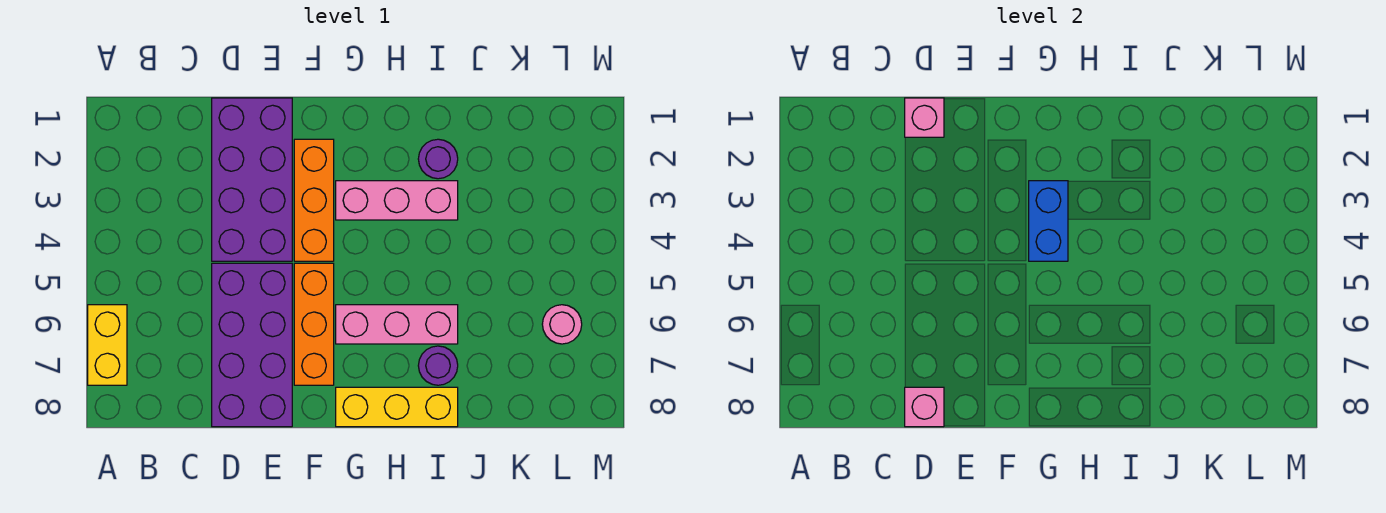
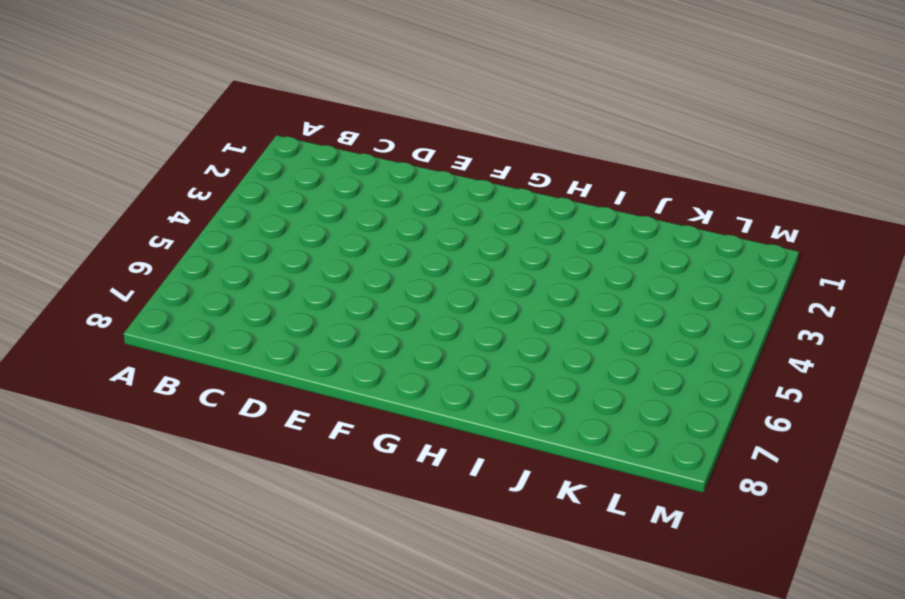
none -> yellow 1x2 brick [88,305,127,385]
none -> purple 2x4 brick [212,98,292,261]
none -> purple 2x4 brick [212,263,292,427]

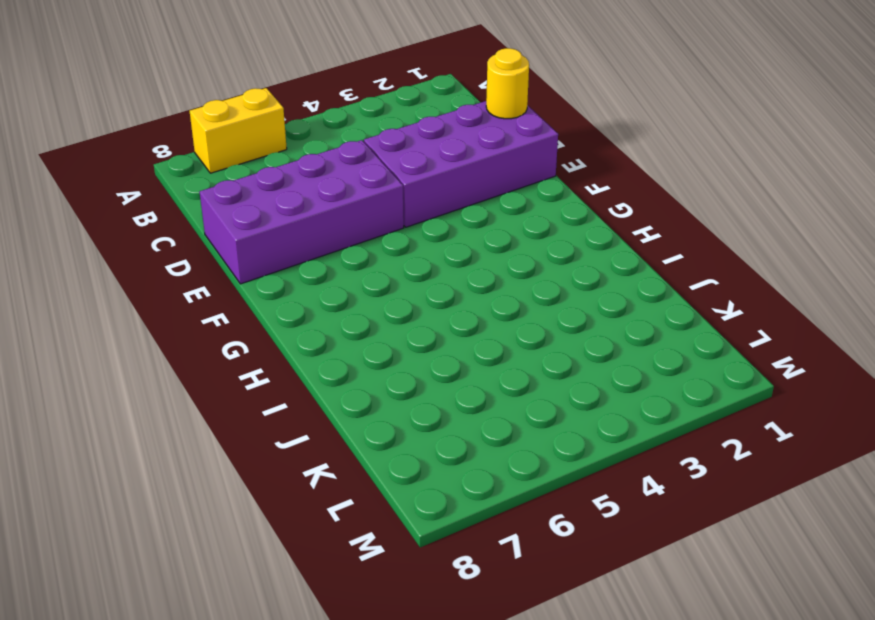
yellow 1x1 round brick [486,48,529,119] -> pink 1x1 brick [905,98,944,137]
none -> orange 1x3 brick [294,139,334,261]
none -> orange 1x3 brick [294,263,334,385]
none -> pink 1x3 brick [336,181,458,220]

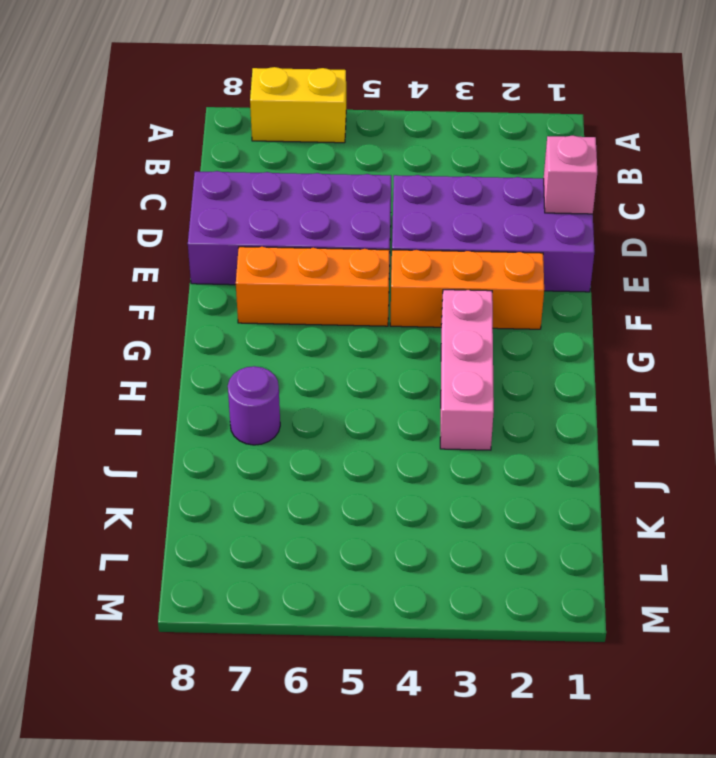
none -> pink 1x3 brick [336,305,458,344]
none -> yellow 1x3 brick [336,387,458,427]
none -> purple 1x1 round brick [418,139,458,179]

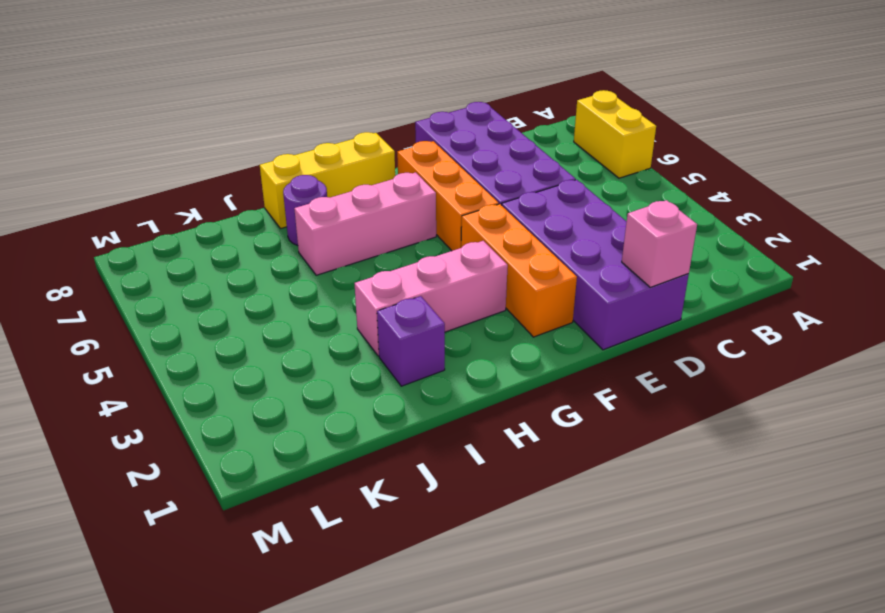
purple 1x1 brick [377,296,445,386] -> purple 1x1 round brick [418,139,458,179]
none -> pink 1x1 round brick [542,305,582,344]
none -> pink 1x1 brick [905,387,944,427]
none -> blue 1x2 brick [1029,181,1068,261]

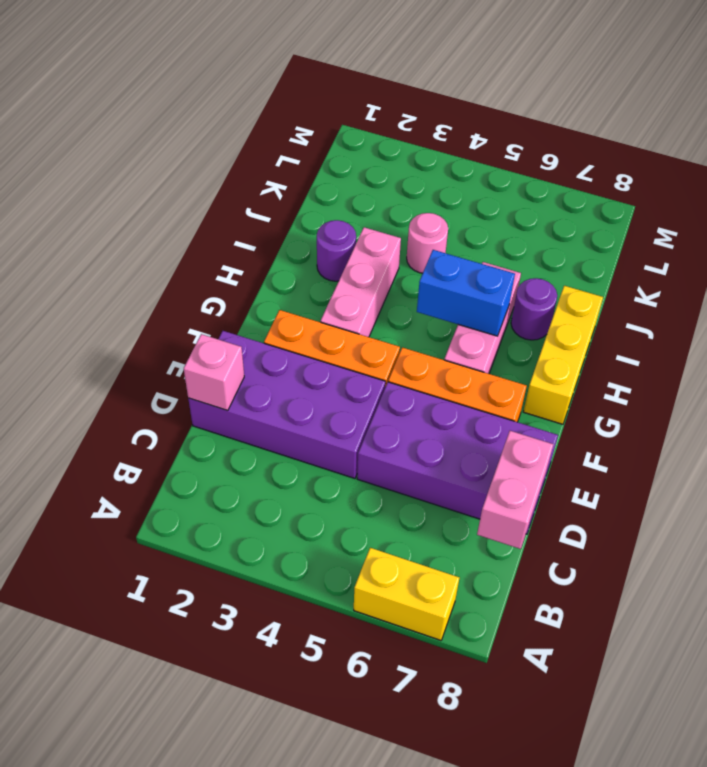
pink 1x2 brick [477,431,553,549] -> pink 1x1 brick [905,387,944,427]
blue 1x2 brick [417,250,515,336] -> blue 1x2 brick moved to [1029,181,1068,261]
pink 1x1 round brick [407,213,448,273] -> pink 1x1 round brick moved to [542,305,582,344]

